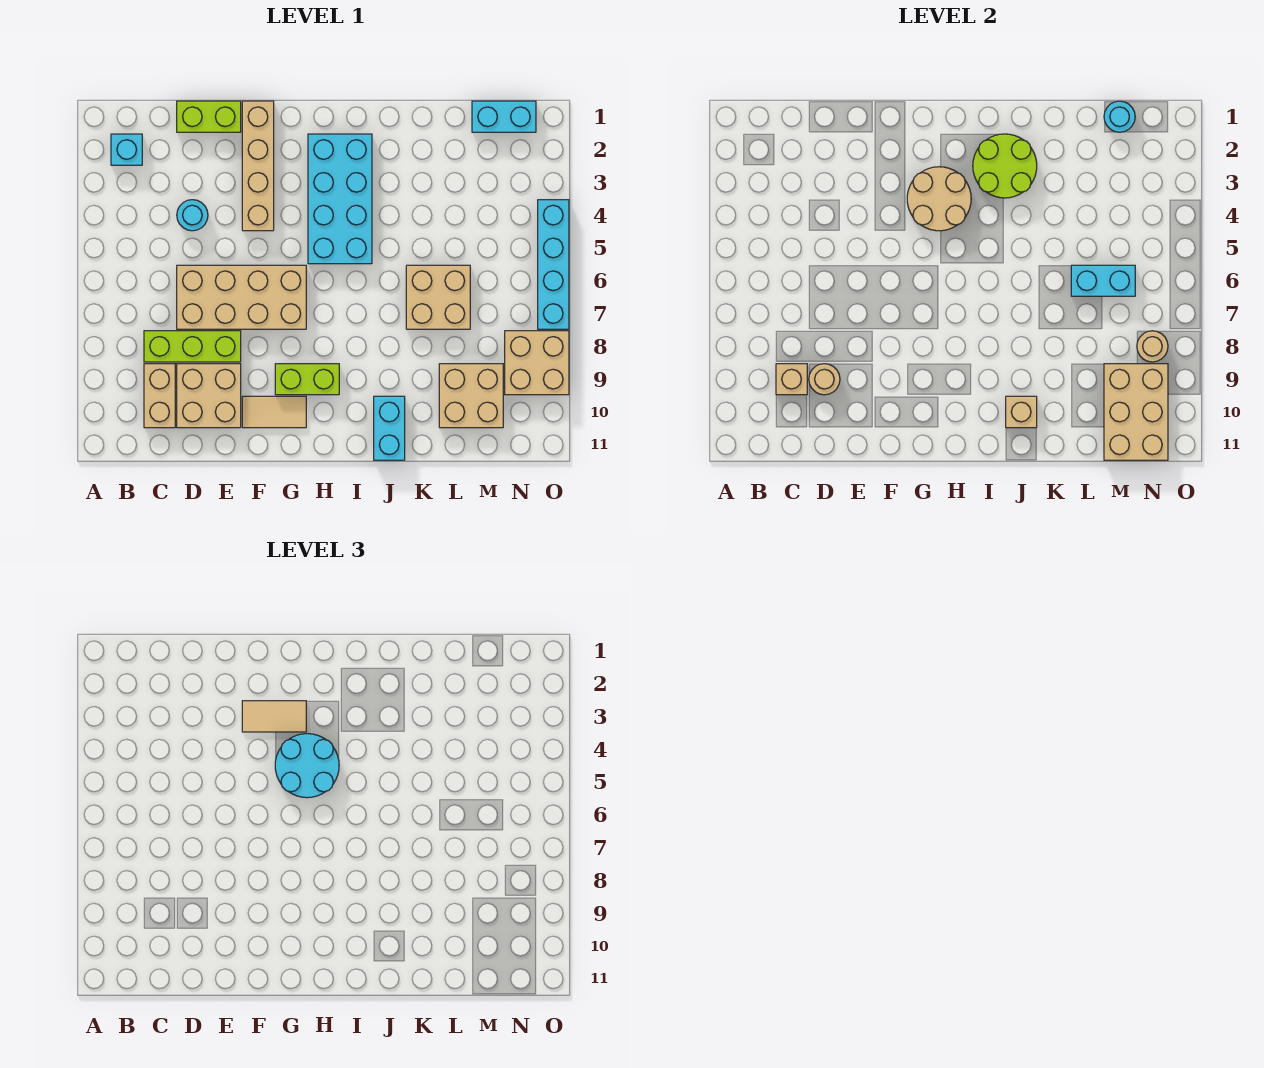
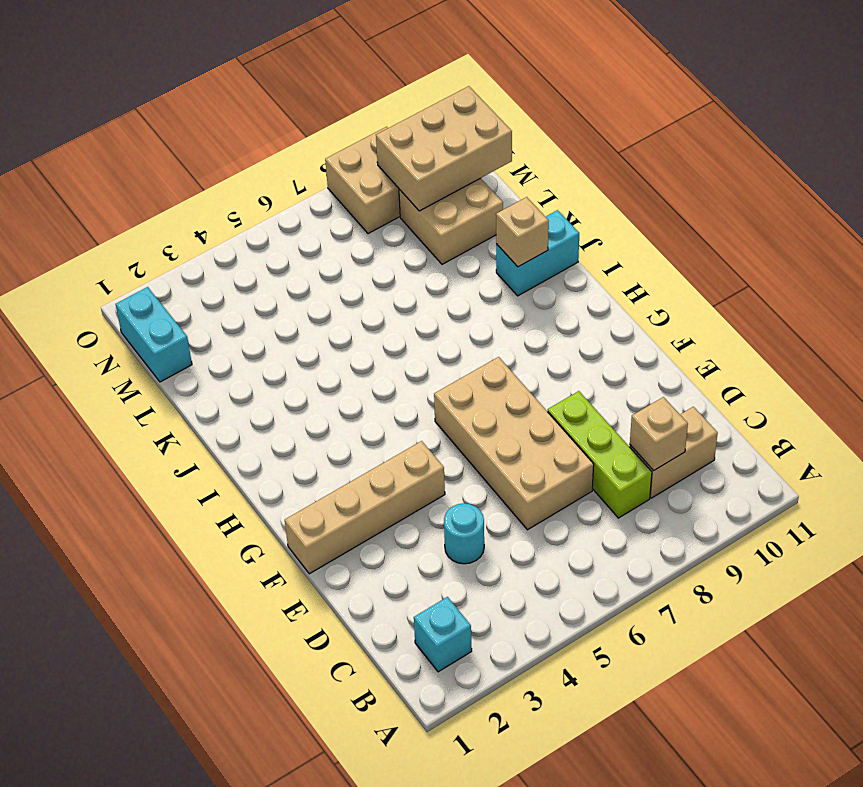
none -> lime 1x2 brick [177,101,241,132]
none -> tan 2x2 brick [177,364,241,428]
none -> tan 1x2 tile [242,396,306,428]

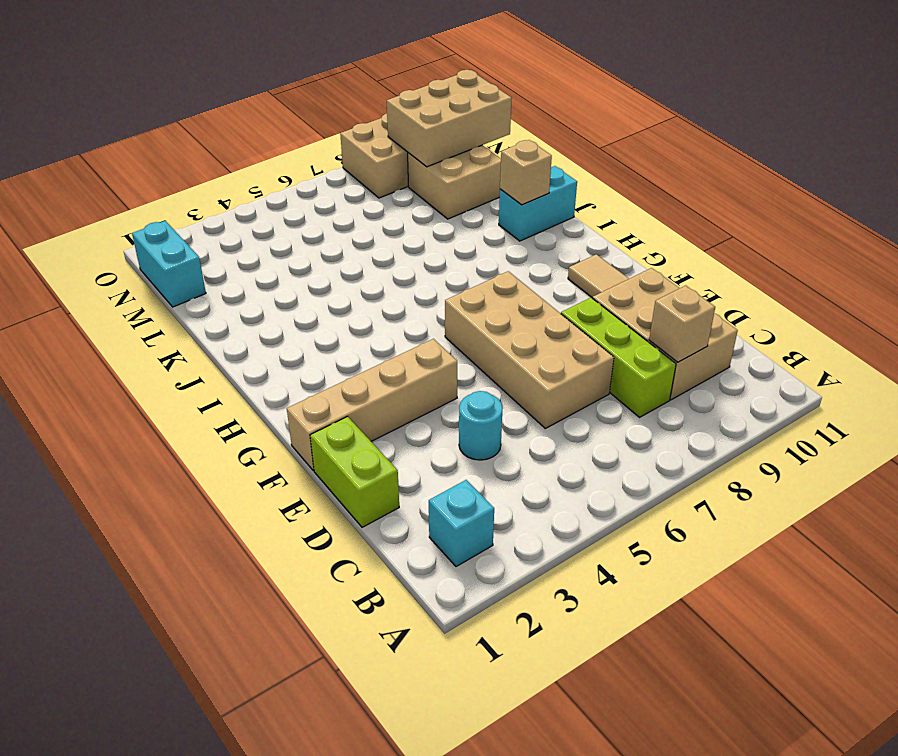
none -> lime 1x2 brick [275,364,339,395]
none -> cyan 2x4 brick [308,134,372,264]
none -> tan 2x2 brick [406,265,470,329]

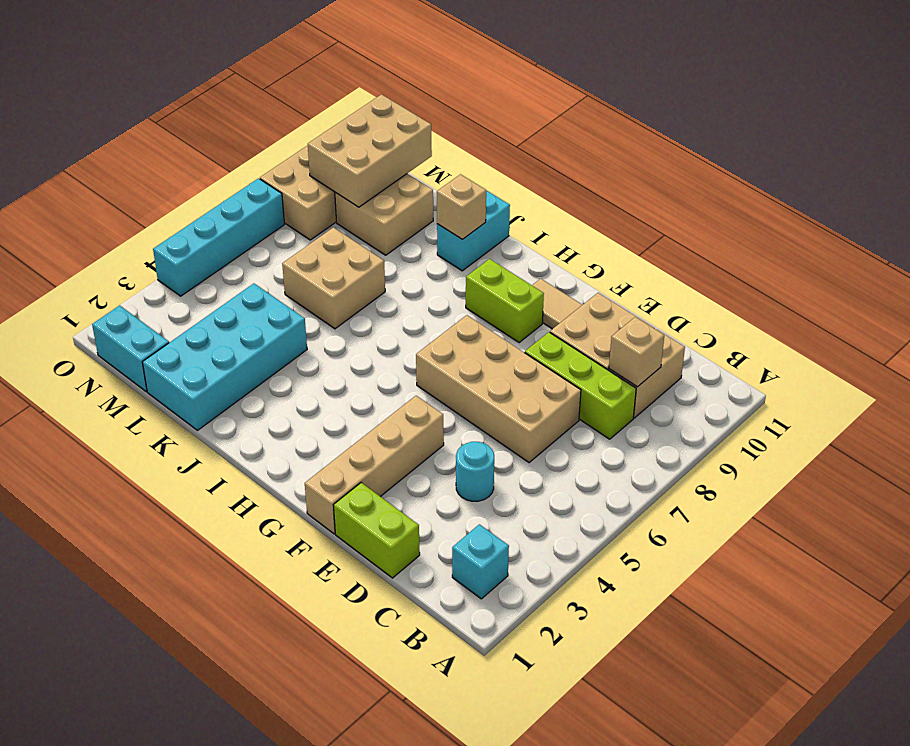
cyan 2x4 brick [142,283,307,430] -> cyan 2x4 brick moved to [308,134,372,264]
none -> tan 1x1 round brick [809,364,840,395]
none -> tan 2x2 round brick [907,167,971,231]
none -> lime 2x2 round brick [973,134,1037,198]

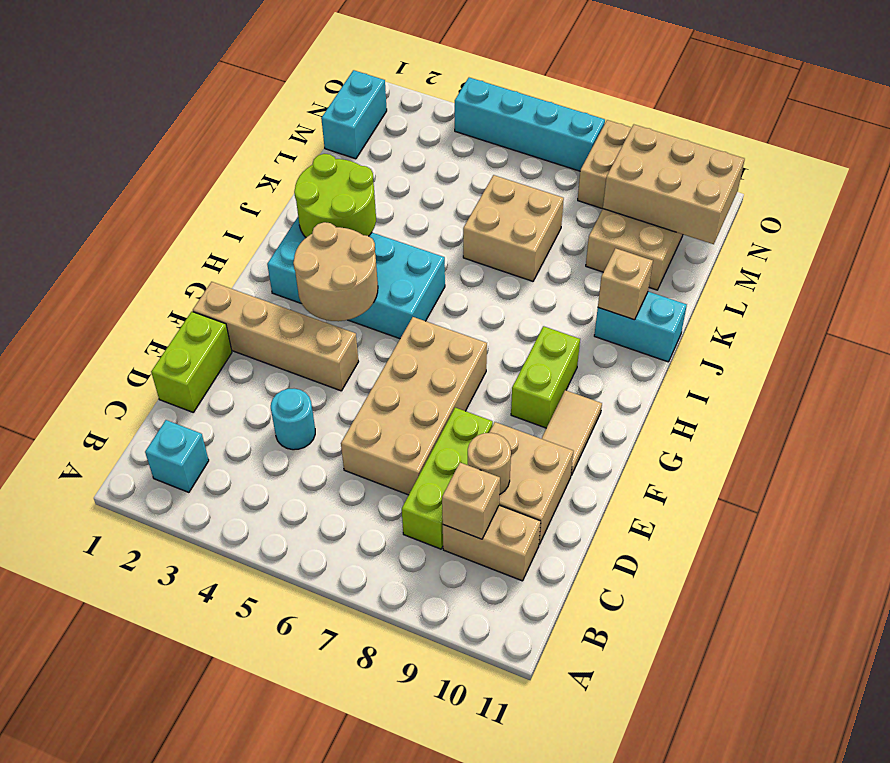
none -> cyan 1x2 brick [1071,265,1135,296]
none -> cyan 1x1 round brick [1104,101,1135,132]
none -> tan 1x1 round brick [1137,331,1168,362]

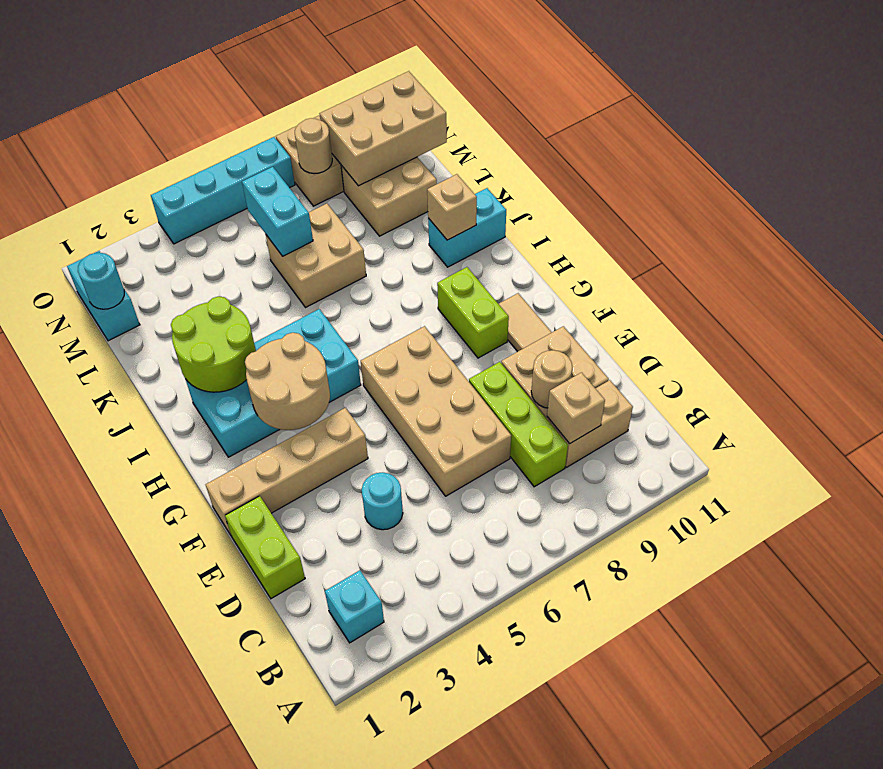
none -> tan 1x2 tile [242,701,306,732]
none -> cyan 2x2 round brick [275,734,339,798]

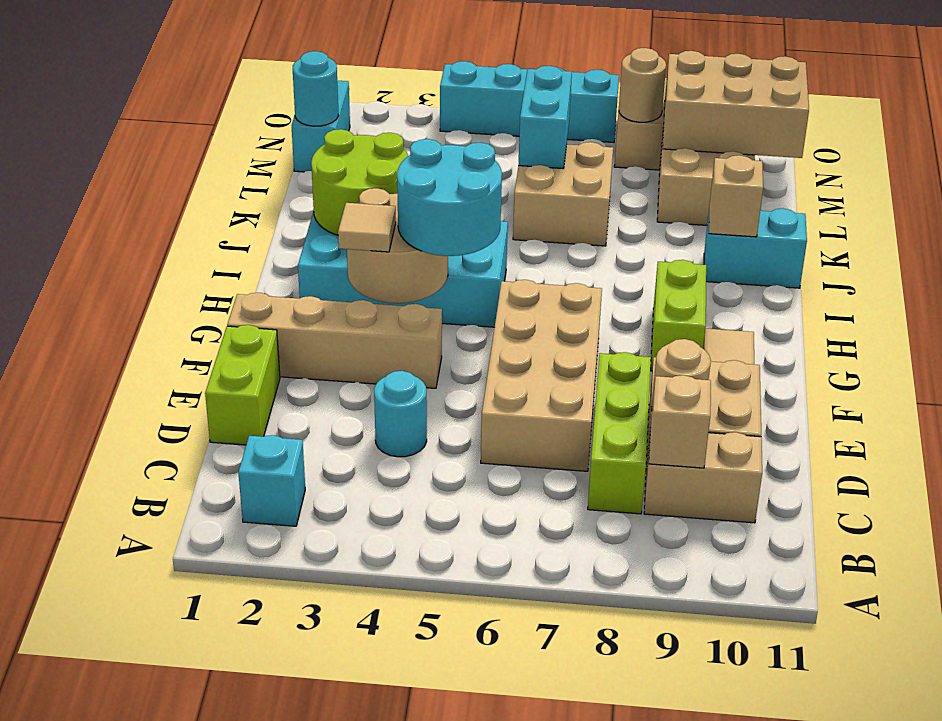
tan 1x1 tile [338,203,396,252] -> tan 1x2 tile [242,701,306,732]

